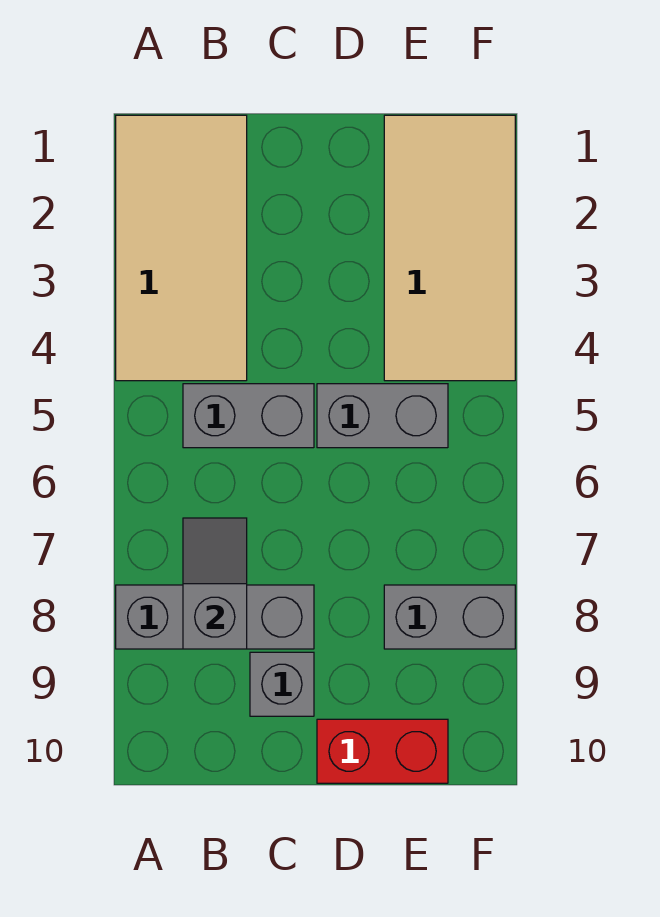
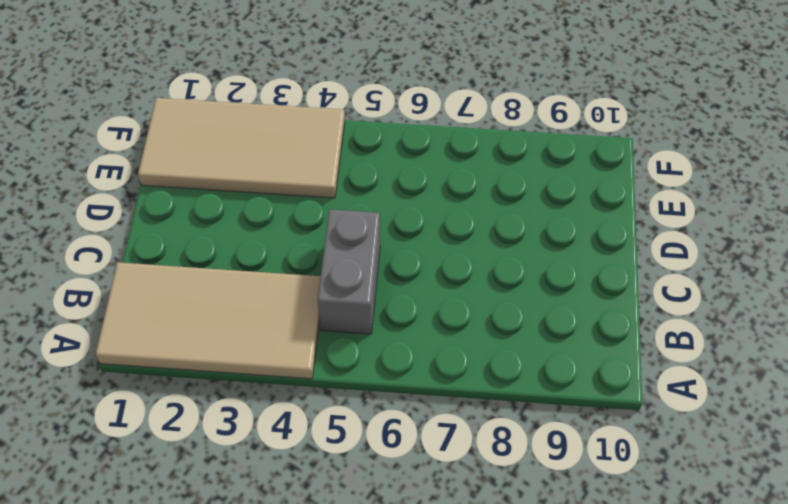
none -> grey 1x3 brick [116,585,314,649]
none -> grey 1x1 brick [250,652,314,716]

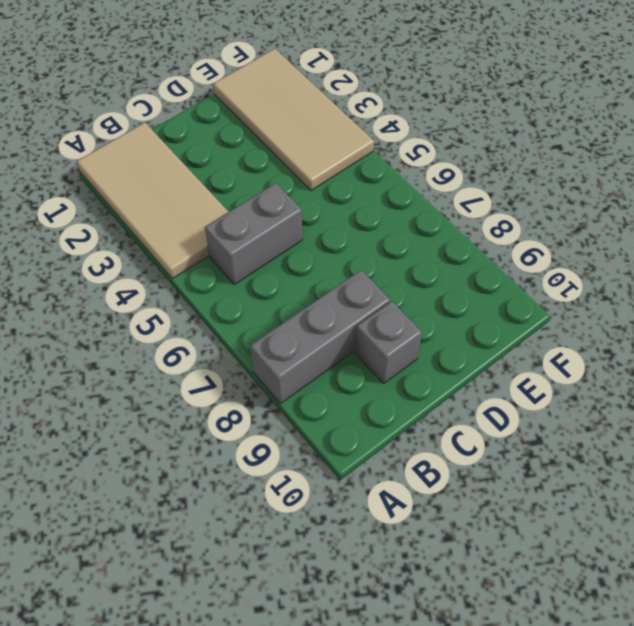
none -> grey 1x2 brick [317,384,448,448]
none -> red 1x2 brick [317,719,448,783]

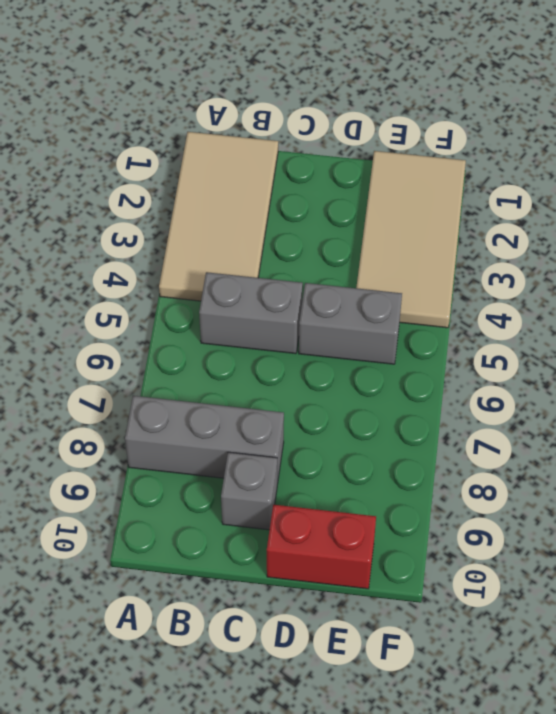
none -> grey 1x2 brick [384,585,515,649]
none -> grey 1x2 slope [183,518,247,649]

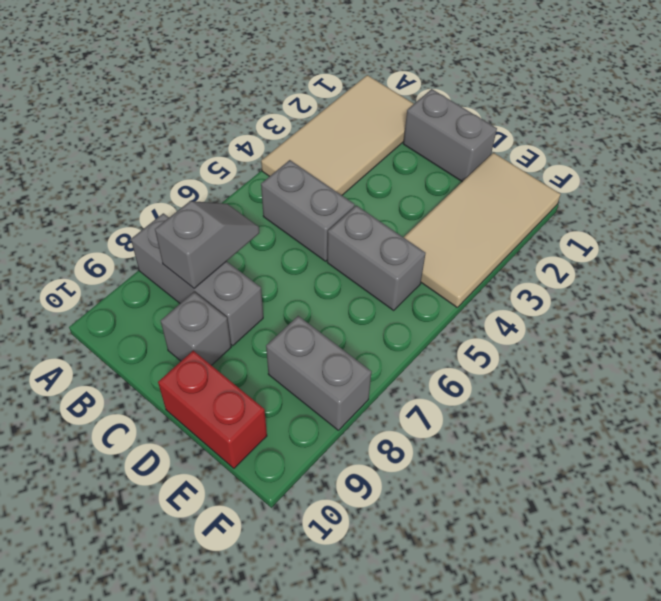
grey 1x2 brick [403,89,497,182] -> none

